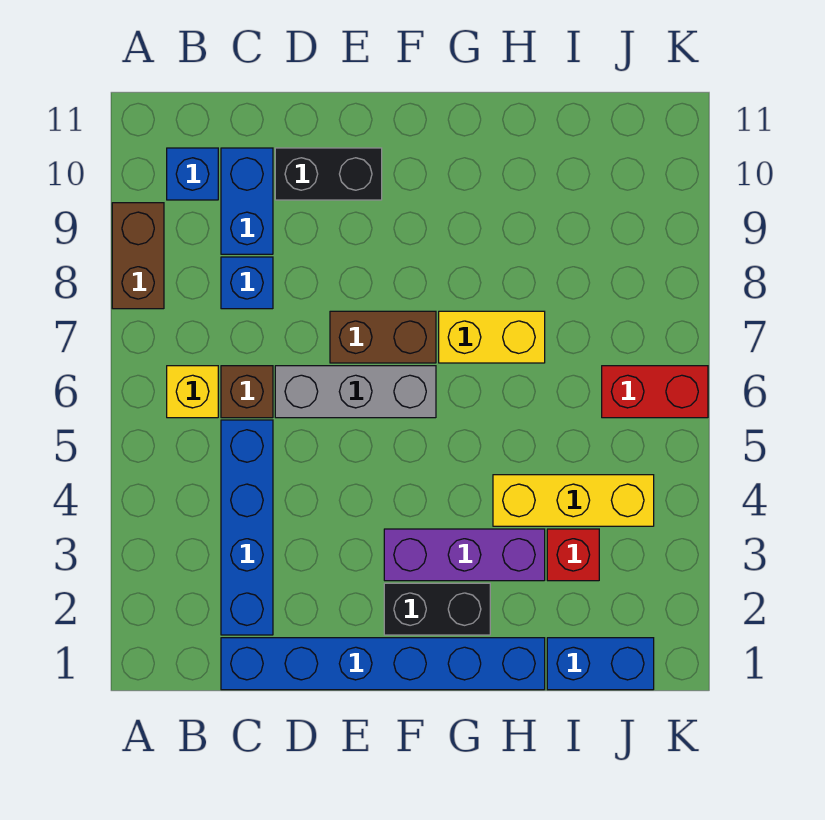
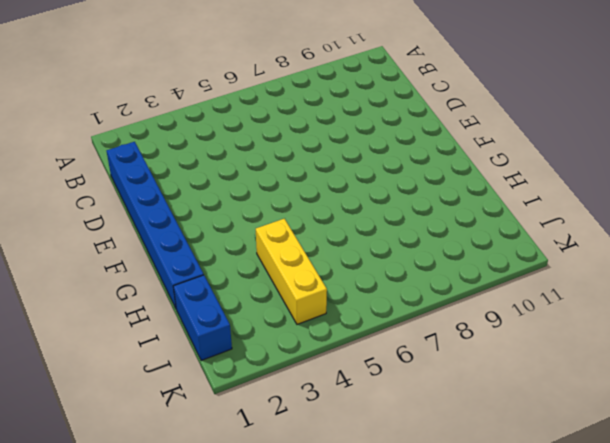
none -> brown 1x2 brick [112,203,164,309]
none -> yellow 1x1 brick [167,366,218,418]
none -> blue 1x1 brick [167,148,218,200]

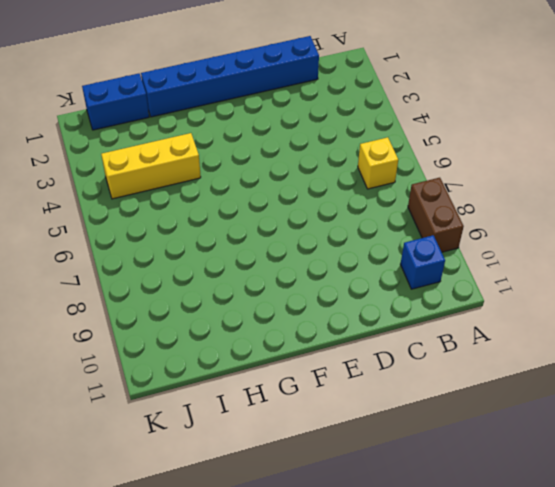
none -> blue 1x4 brick [221,420,273,635]
none -> brown 1x1 brick [221,366,273,418]
none -> blue 1x1 brick [221,257,273,309]

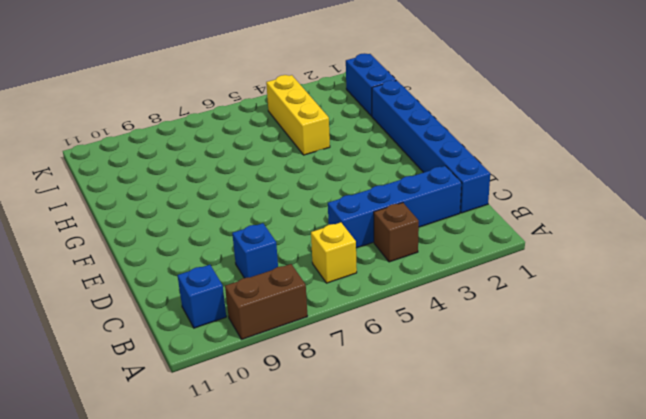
brown 1x1 brick [374,203,419,262] -> brown 1x1 brick moved to [221,366,273,418]
none -> blue 1x2 brick [221,148,273,254]
none -> grey 1x3 brick [275,366,436,418]
none -> black 1x2 brick [275,148,382,200]

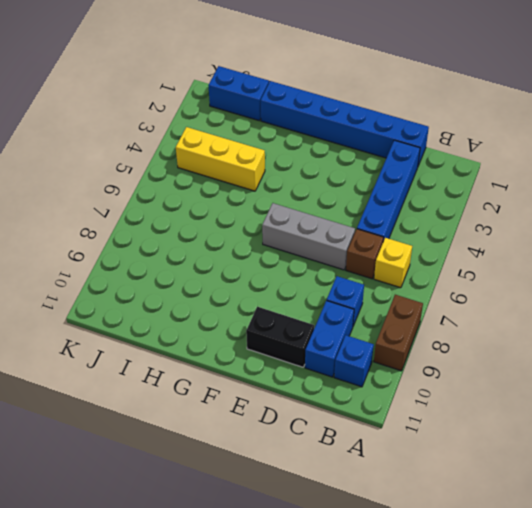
none -> brown 1x2 brick [330,311,436,363]
none -> black 1x2 brick [384,583,490,635]
none -> purple 1x3 brick [384,529,545,581]

